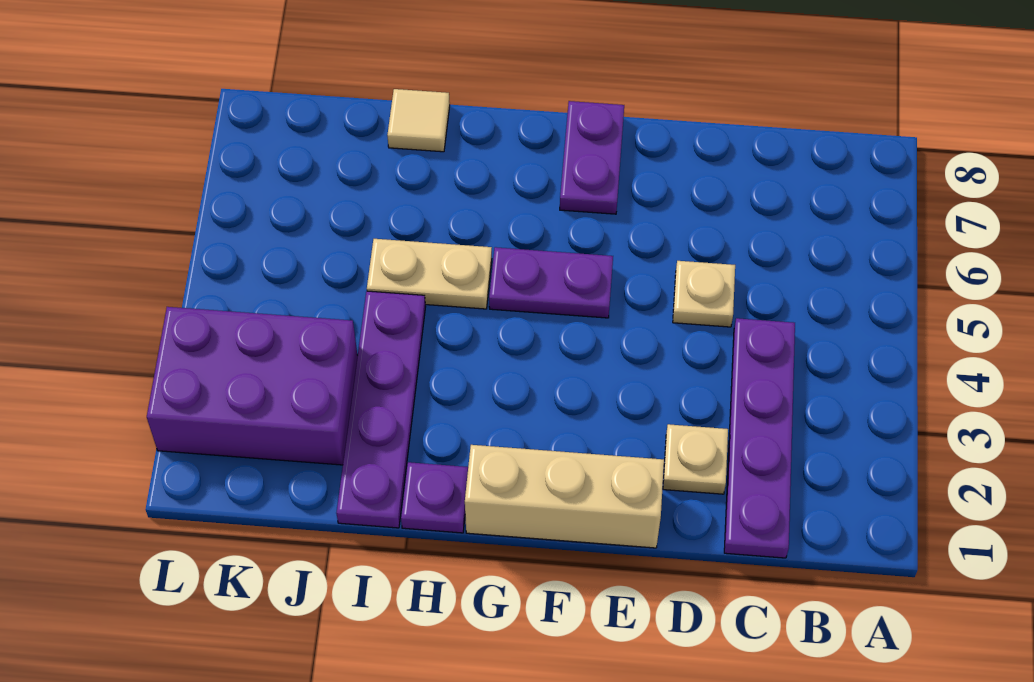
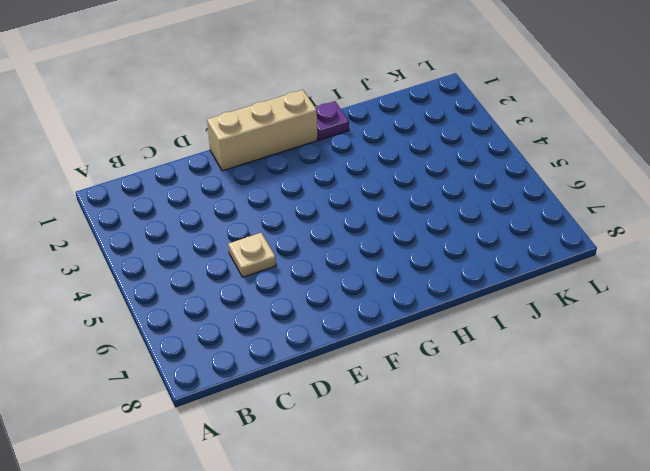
none -> purple 1x4 plate [724,318,795,558]
none -> tan 1x1 plate [663,424,728,494]

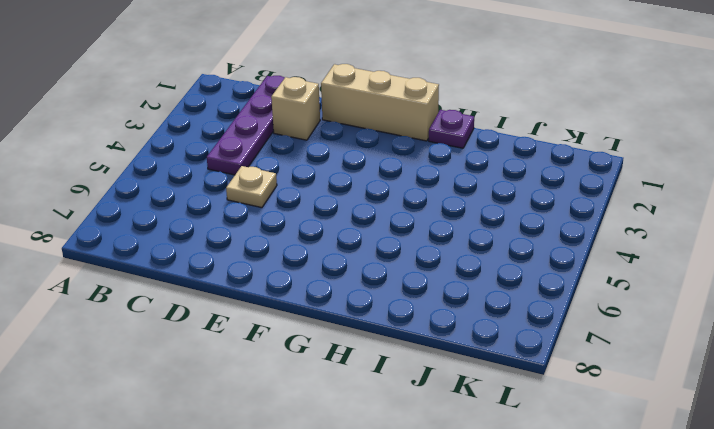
tan 1x1 brick [271,77,320,140] -> tan 1x1 plate [663,424,728,494]
none -> purple 1x2 plate [489,247,613,318]
none -> purple 1x2 plate [560,101,624,214]

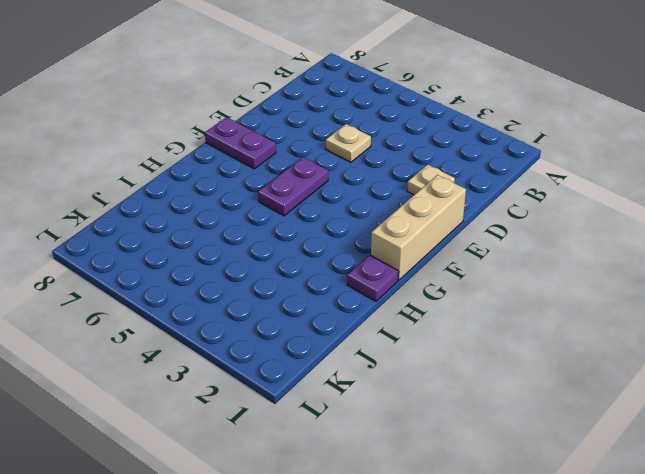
none -> purple 1x4 plate [724,318,795,558]
none -> tan 1x2 plate [367,239,492,309]

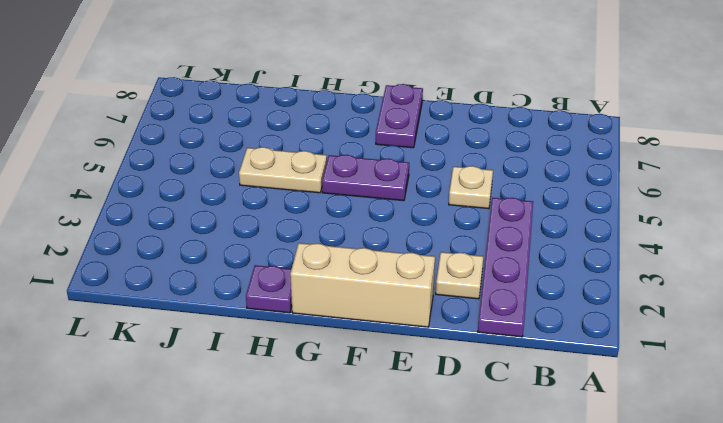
none -> purple 1x4 plate [336,291,425,528]
none -> tan 1x1 tile [387,89,450,152]

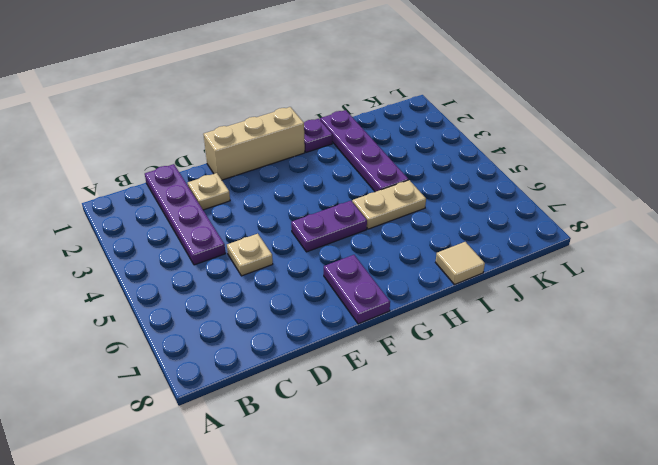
none -> purple 2x3 brick [147,307,358,465]

